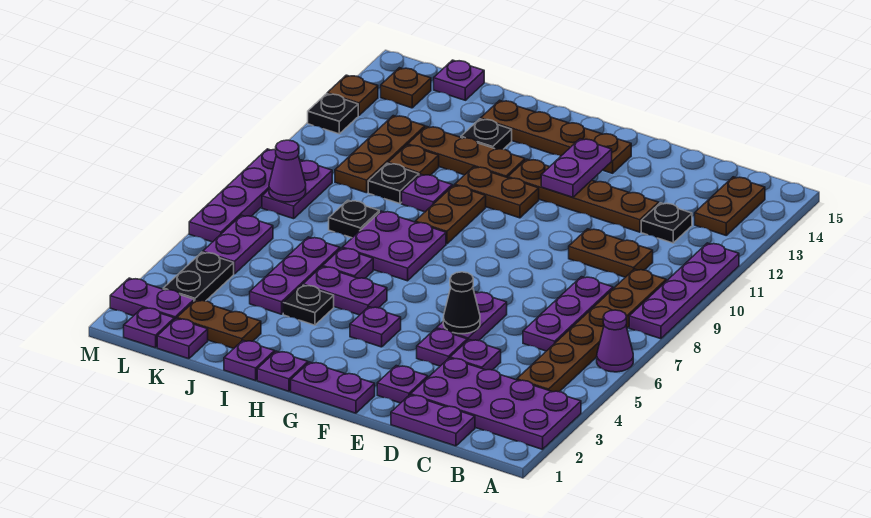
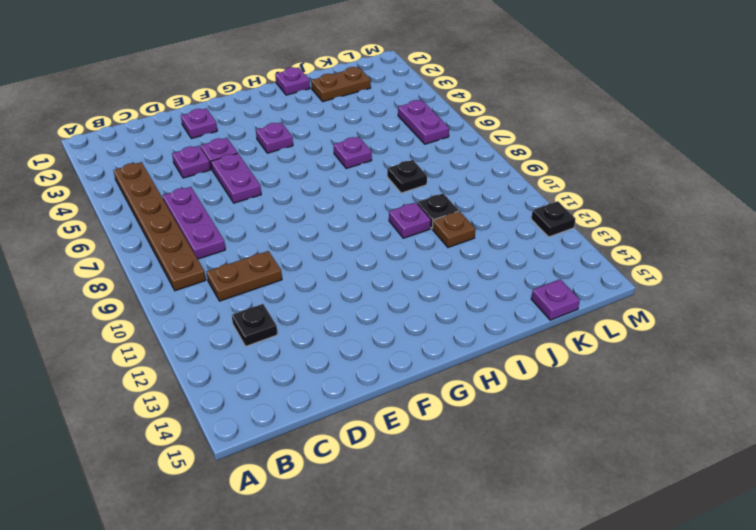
none -> purple 2x4 plate [411,358,581,449]
none -> purple 1x1 cone [597,310,633,372]
none -> purple 1x4 plate [629,243,739,339]
none -> brown 1x2 plate [695,177,765,235]

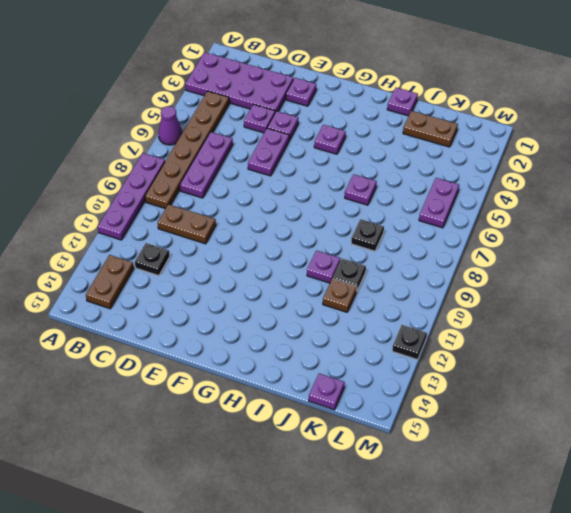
none -> purple 1x2 plate [391,395,475,446]
none -> brown 1x4 plate [508,159,659,232]
none -> purple 1x2 plate [291,362,375,413]
none -> brown 1x4 plate [481,100,631,173]

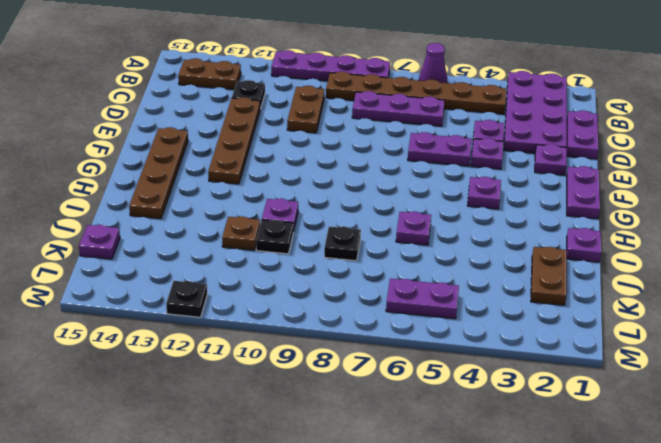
none -> brown 1x2 plate [455,167,539,218]
none -> purple 1x1 plate [257,351,308,391]
none -> purple 1x2 plate [303,267,387,315]
none -> purple 2x2 plate [342,211,446,281]

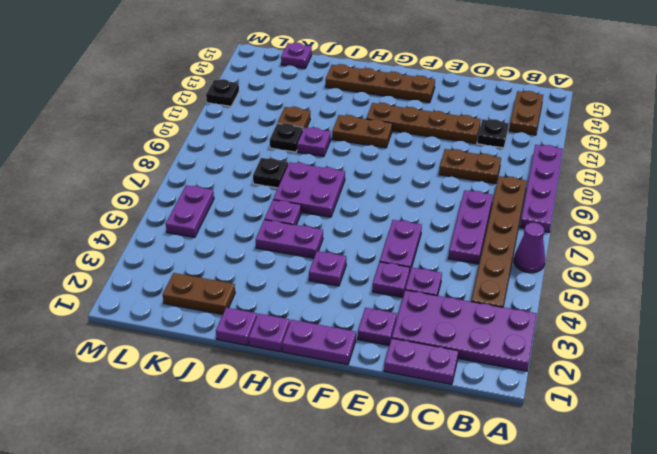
none -> brown 1x2 plate [415,185,486,244]
none -> brown 1x3 plate [408,126,525,178]
none -> black 1x1 plate [283,285,334,325]
none -> black 1x1 plate [461,119,512,149]

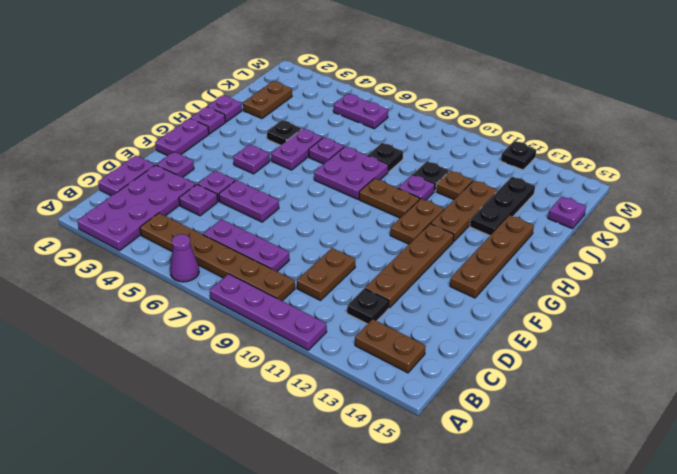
black 1x3 plate [470,177,535,236] -> black 1x1 plate [461,119,512,149]
none -> purple 1x3 plate [250,237,340,314]
none -> purple 1x1 plate [157,319,208,359]
none -> brown 1x3 plate [335,116,425,193]
none -> purple 1x1 plate [124,308,174,348]

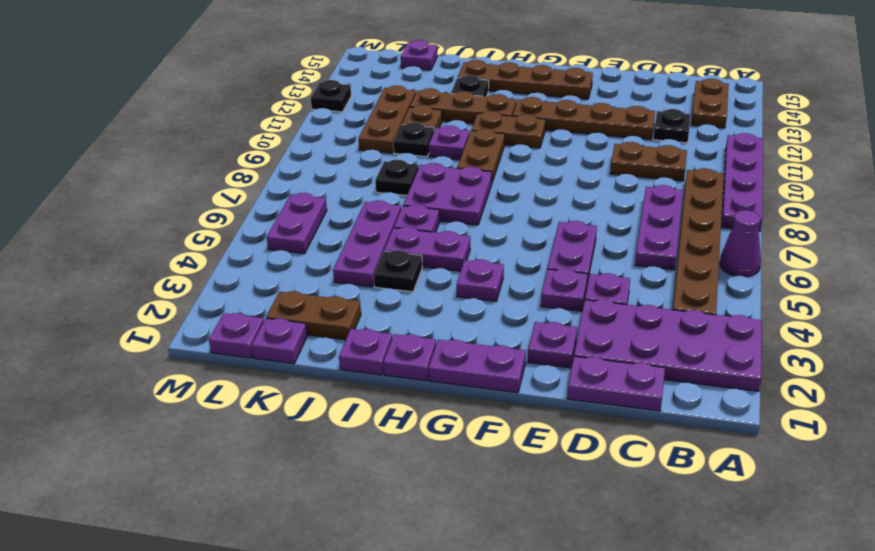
none -> purple 1x2 plate [110,278,194,320]
none -> black 1x2 plate [163,252,234,301]
none -> purple 1x2 plate [262,160,332,219]
none -> brown 1x1 plate [381,68,431,108]

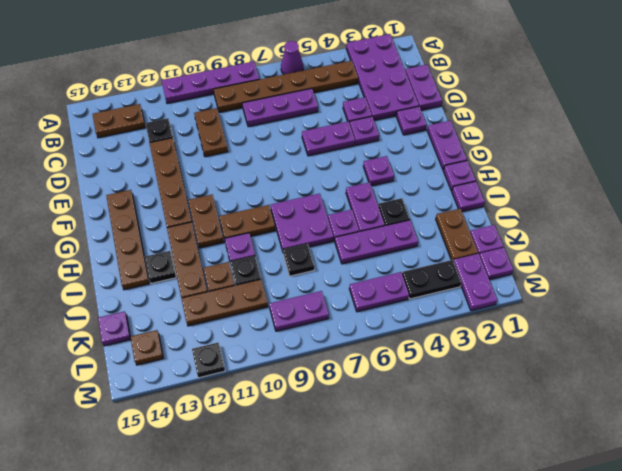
none -> purple 1x4 plate [189,149,276,242]
none -> brown 1x1 plate [327,75,378,115]
none -> black 1x1 cone [443,272,480,334]
none -> purple 1x2 plate [541,139,612,197]

